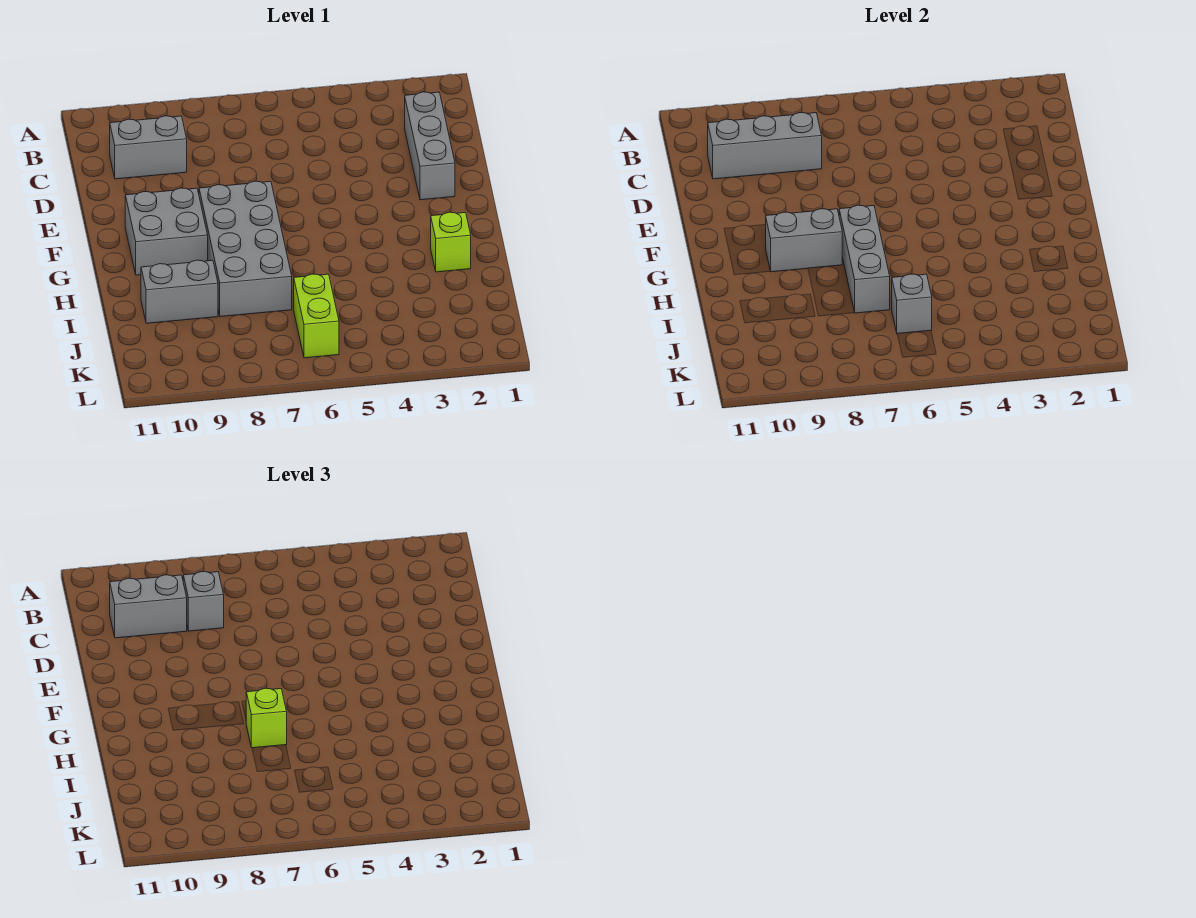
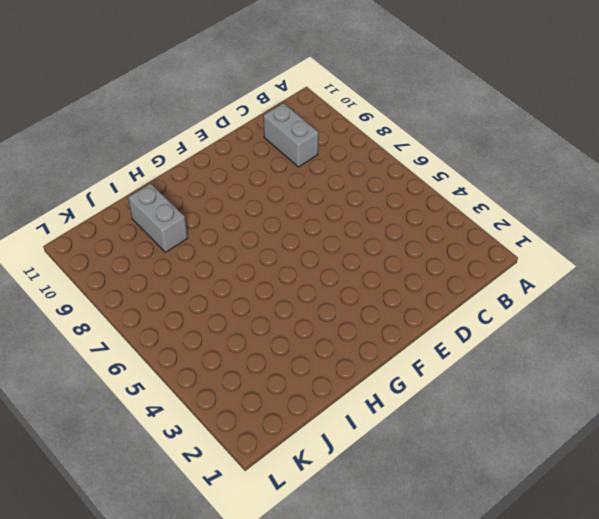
none -> grey 1x3 brick [405,92,455,200]
none -> grey 2x4 brick [199,181,292,317]
none -> grey 2x2 brick [125,188,208,275]

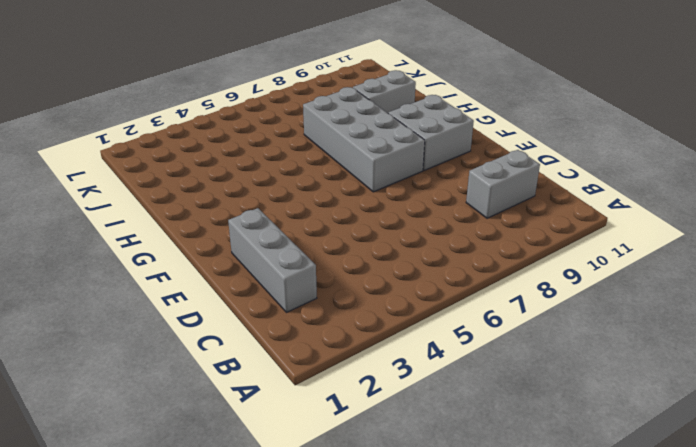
none -> lime 1x1 brick [431,212,471,272]
none -> lime 1x2 brick [294,274,339,358]
none -> grey 1x3 brick [708,113,822,179]

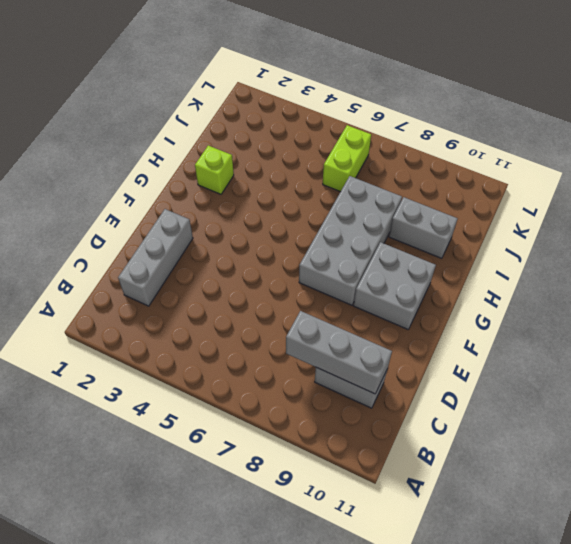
none -> grey 1x3 brick [839,205,890,313]
none -> grey 1x2 brick [766,209,842,272]
none -> grey 1x1 brick [892,274,932,334]

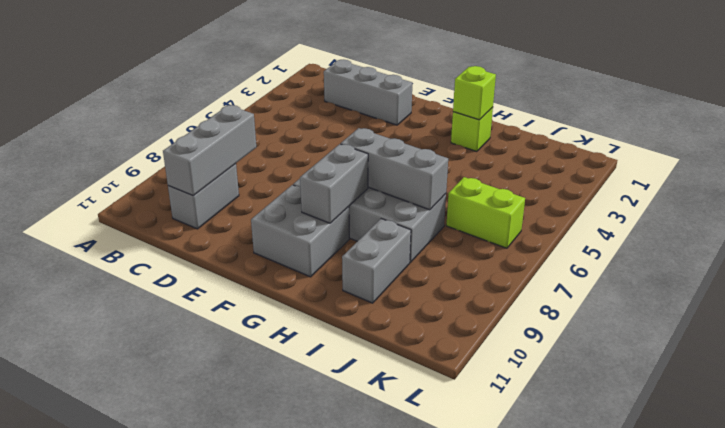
lime 1x1 brick [453,66,496,120] -> lime 1x1 brick moved to [246,688,287,748]
none -> grey 1x1 brick [892,274,932,334]
none -> grey 1x1 brick [183,572,224,631]
none -> grey 1x2 brick [110,575,187,638]

